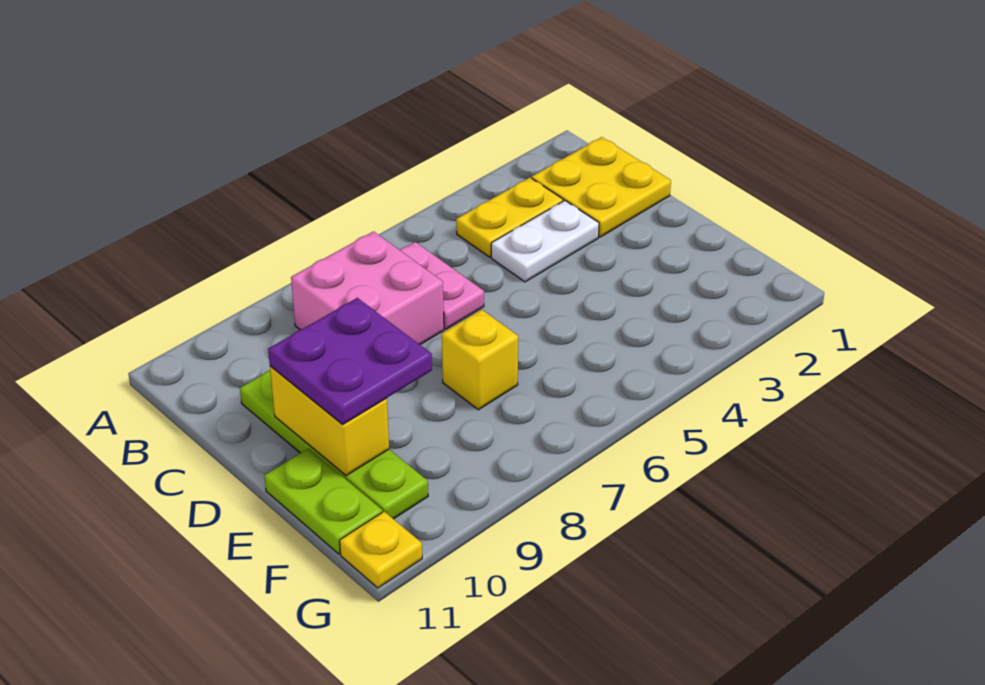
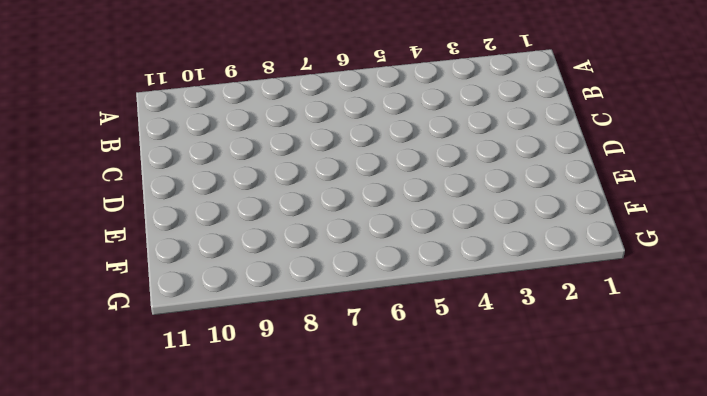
none -> yellow 2x2 plate [532,137,671,237]
none -> yellow 1x2 plate [456,178,563,257]

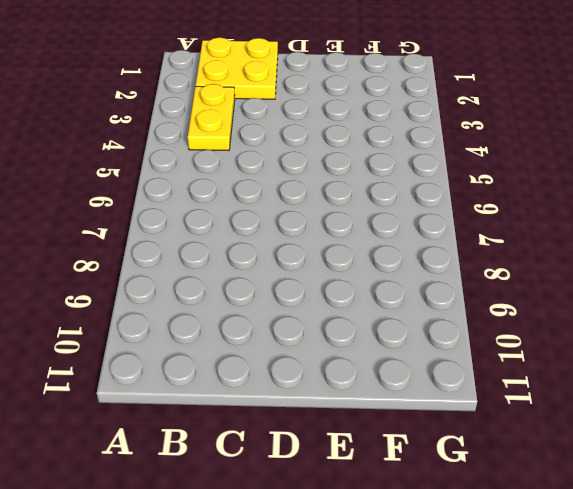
none -> pink 1x2 plate [400,242,484,329]
none -> pink 2x2 brick [291,231,444,345]

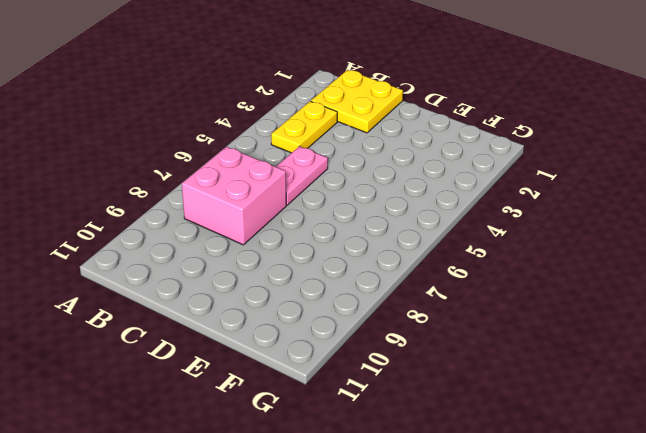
pink 1x2 plate [276,146,328,205] -> pink 1x2 plate turned to [400,242,484,329]
none -> white 1x2 plate [491,201,599,282]
none -> lime 1x4 plate [240,370,428,519]

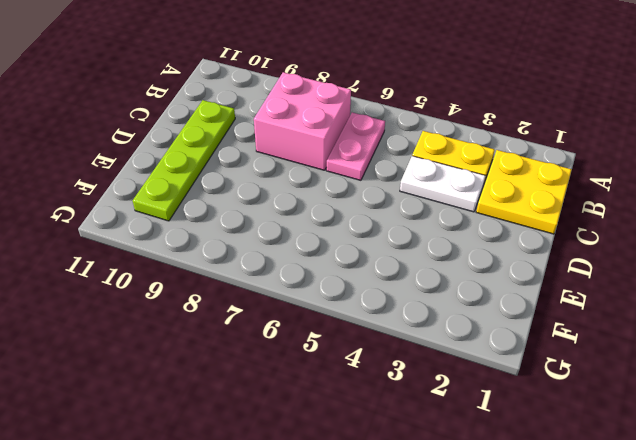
none -> yellow 1x1 brick [442,310,518,410]
none -> lime 1x2 plate [264,449,382,554]

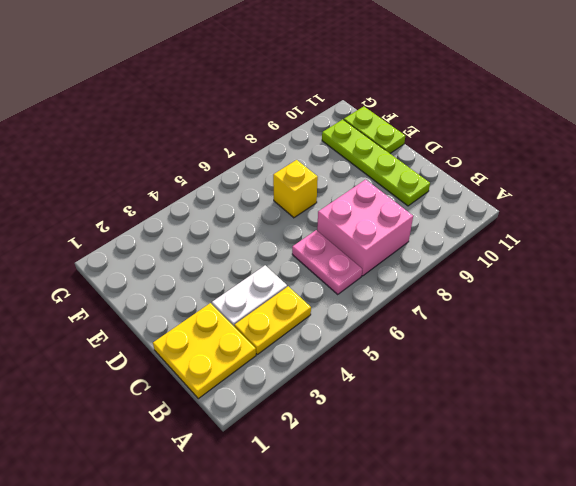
none -> yellow 1x1 plate [340,512,422,588]
none -> yellow 1x2 brick [270,366,389,476]

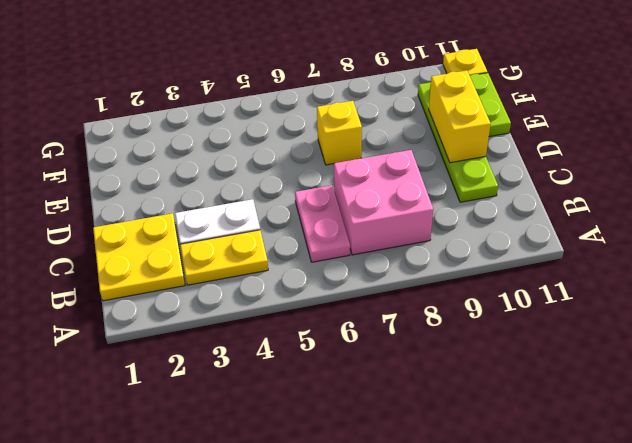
none -> purple 2x2 plate [268,298,432,424]

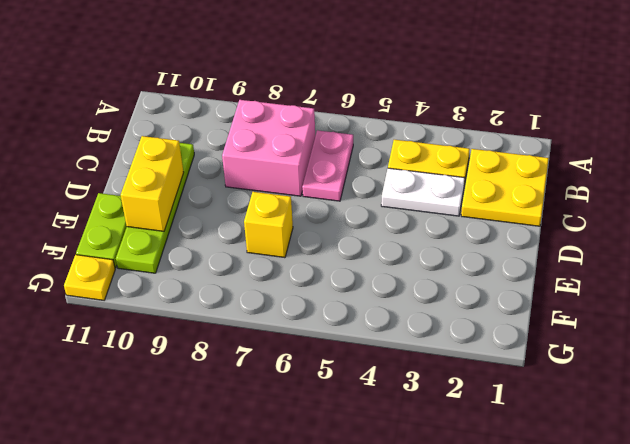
none -> purple 2x2 plate [268,298,432,424]

